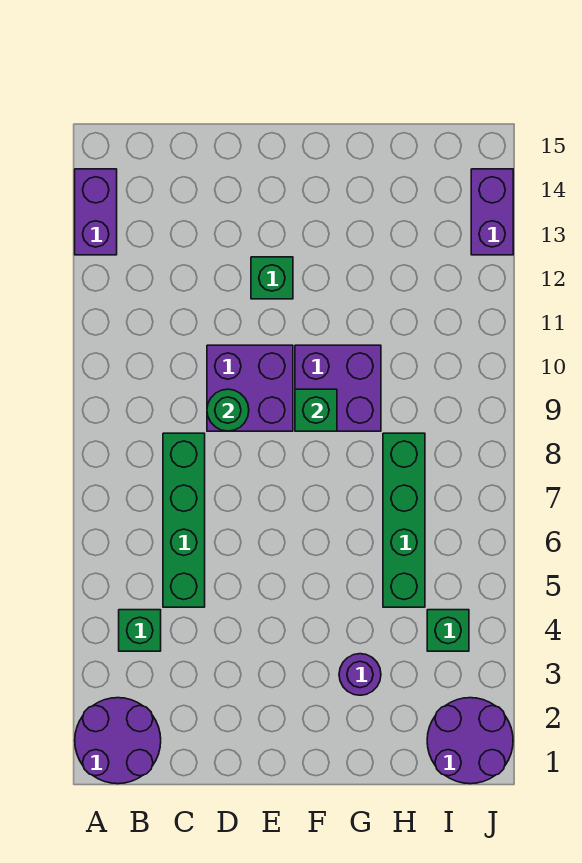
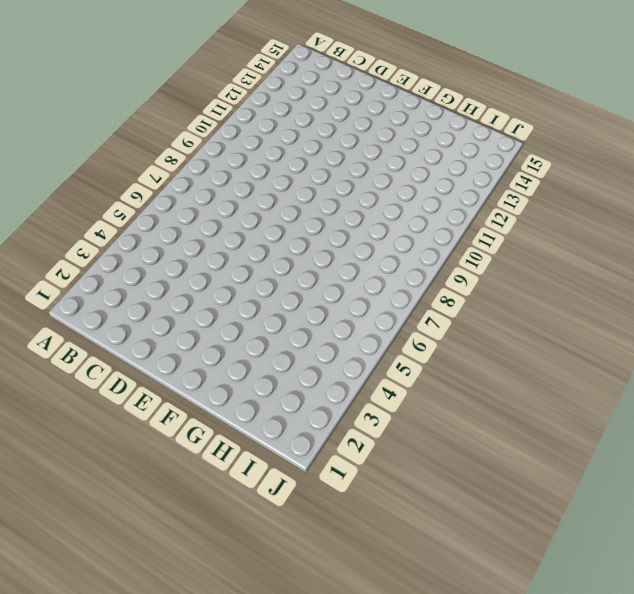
none -> purple 2x2 round brick [75,698,161,784]
none -> purple 1x2 brick [75,169,117,255]
none -> green 1x1 brick [119,610,161,651]

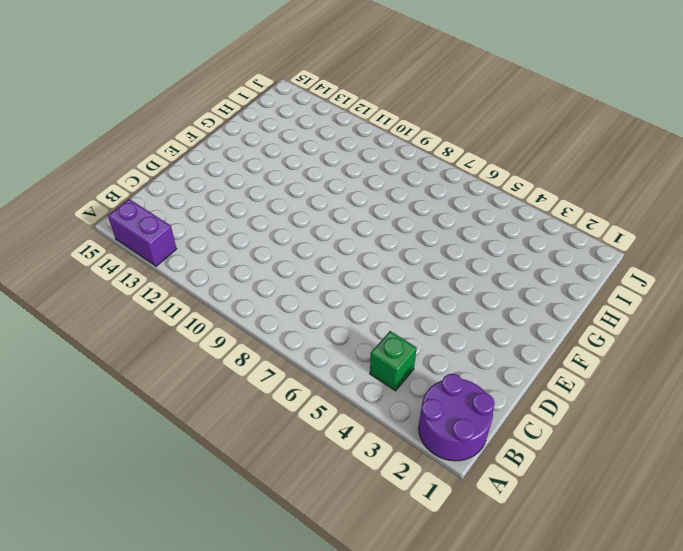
none -> green 1x4 brick [163,433,205,607]
none -> purple 2x2 brick [207,345,293,431]
none -> green 1x1 brick [251,257,293,299]

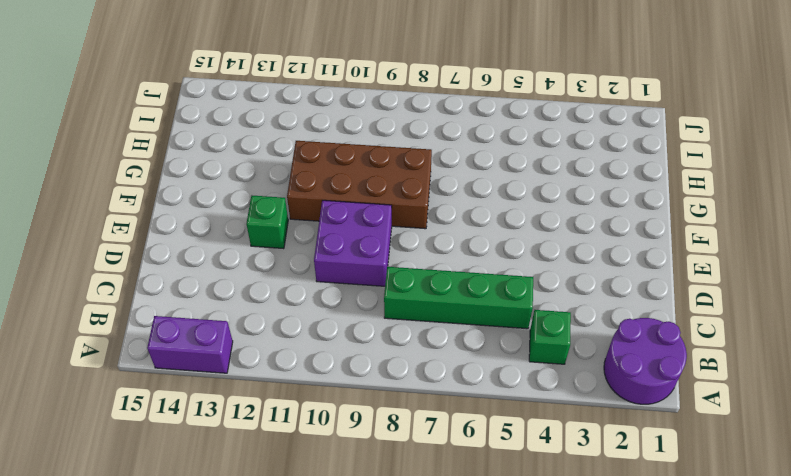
brown 2x4 brick [287,141,432,229] -> purple 2x2 brick [295,345,381,431]
none -> purple 1x1 round brick [339,654,381,695]
none -> green 1x4 brick [383,433,425,607]
none -> purple 2x2 round brick [427,698,513,784]

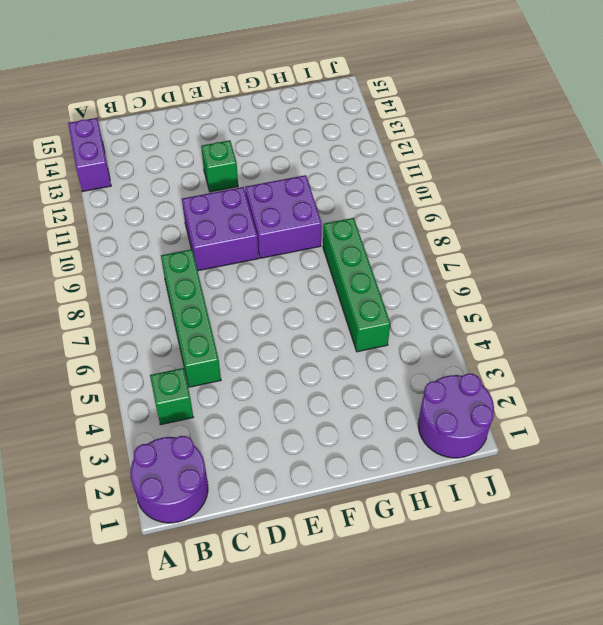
none -> purple 1x1 round brick [339,654,381,695]
none -> green 1x1 brick [427,610,469,651]
none -> purple 1x2 brick [471,169,513,255]

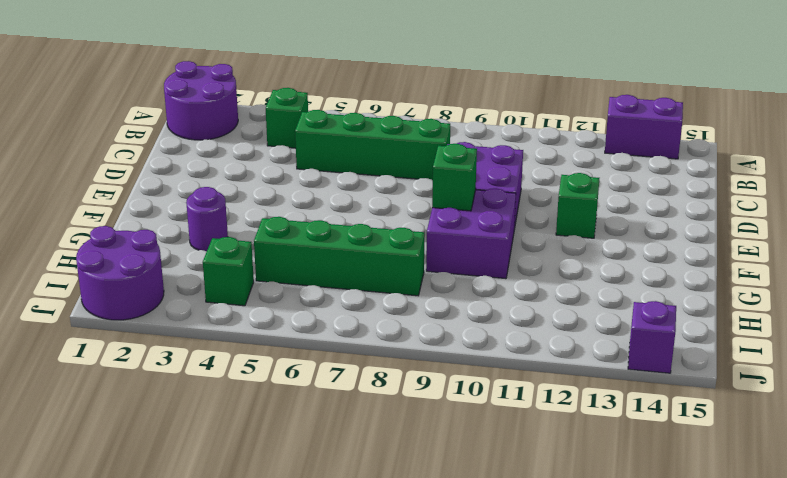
purple 1x1 brick [628,301,676,373] -> purple 1x2 brick [471,169,513,255]
none -> green 1x1 round brick [207,389,249,431]

